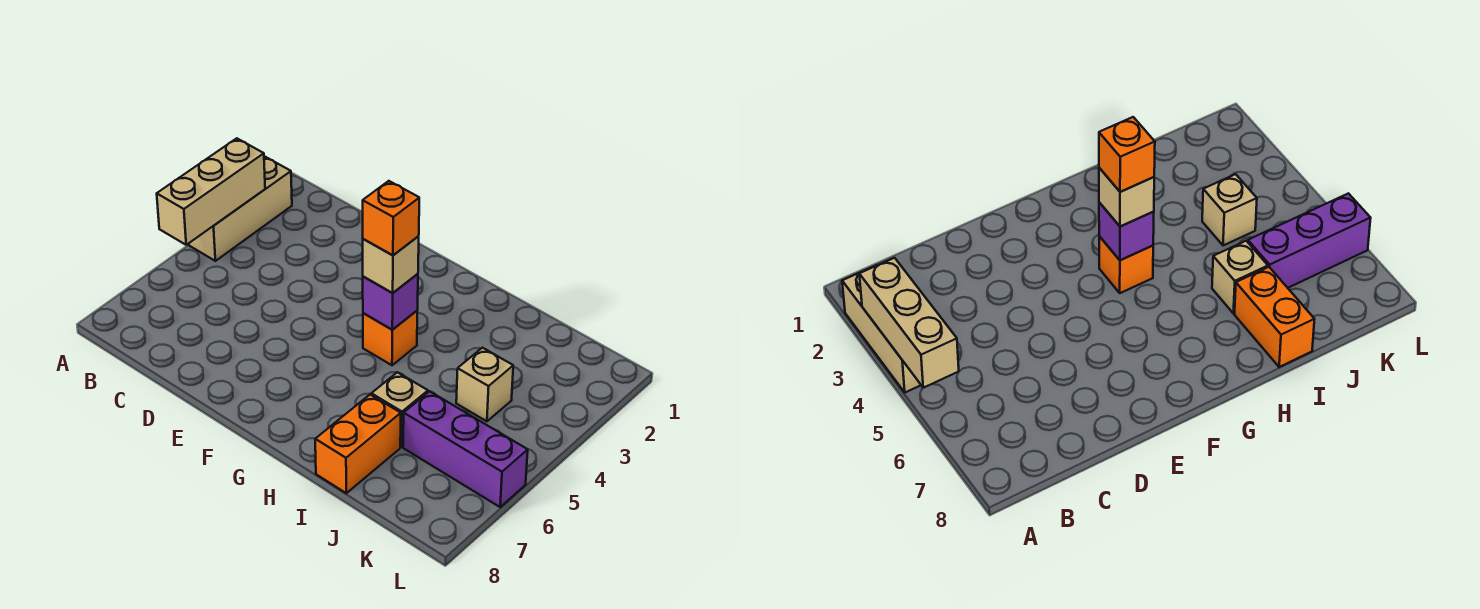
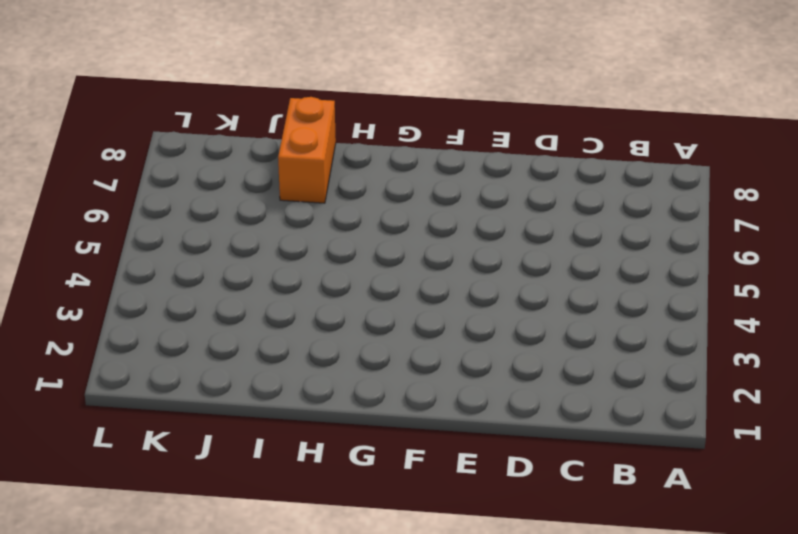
none -> tan 1x3 brick [189,156,292,261]
none -> orange 1x1 brick [363,311,417,365]

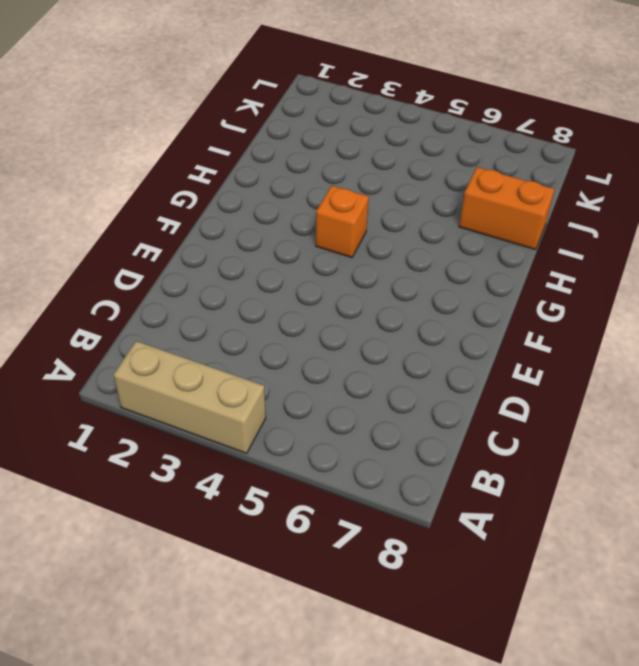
none -> tan 1x1 brick [371,372,428,447]
none -> tan 1x1 brick [456,348,513,421]

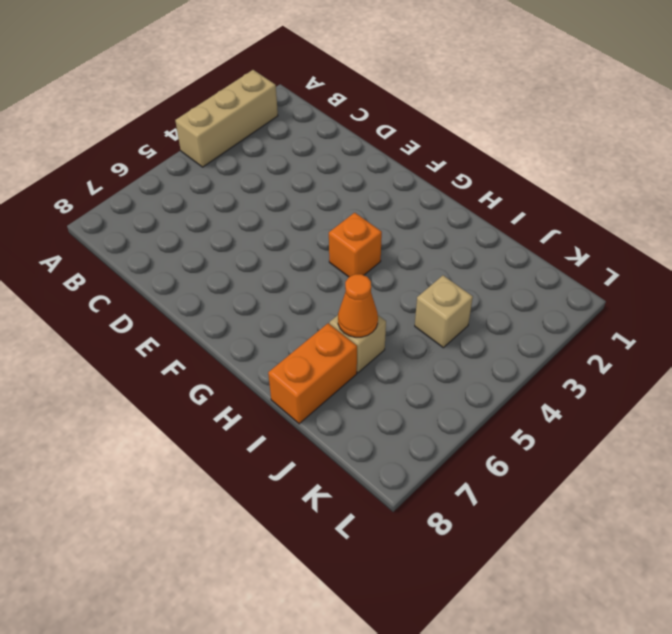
orange 1x1 cone [338,274,378,337] -> none
none -> purple 1x3 brick [403,391,528,507]
none -> tan 1x3 brick [157,138,265,245]

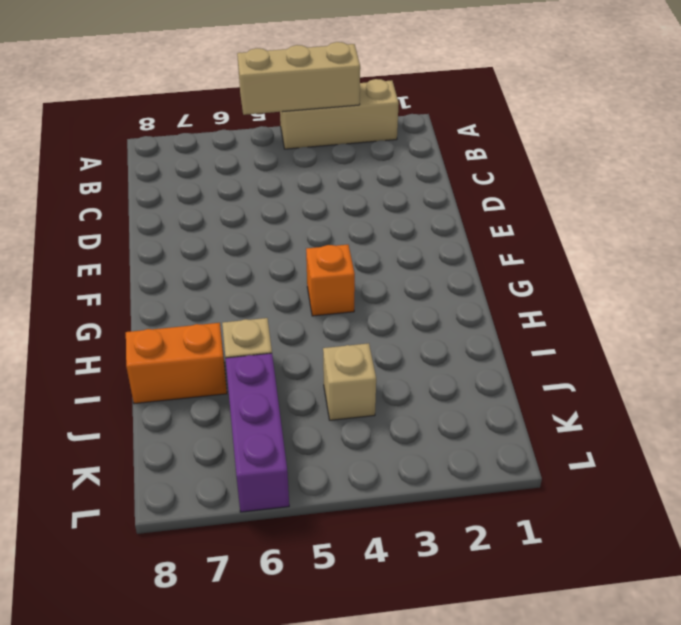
none -> purple 1x1 brick [363,274,418,330]
none -> tan 1x1 brick [363,236,419,293]

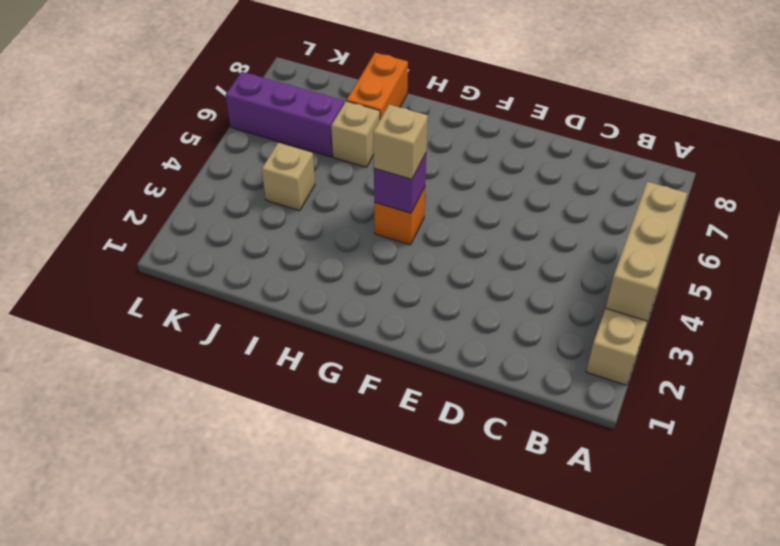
none -> orange 1x1 brick [363,181,419,255]

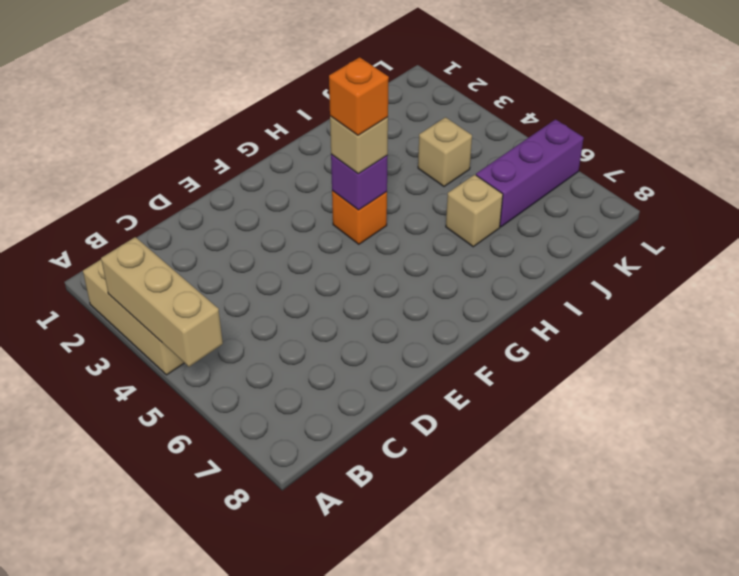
none -> orange 1x2 brick [315,395,401,493]

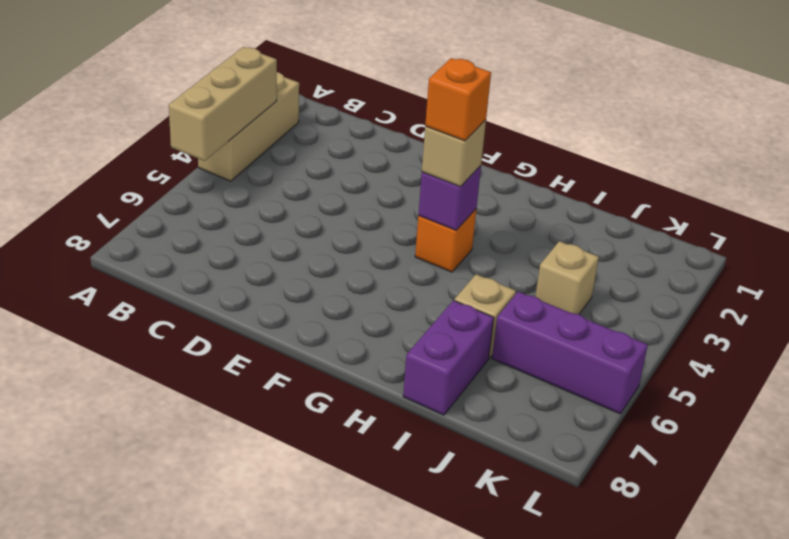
purple 1x2 brick [403,300,494,415] -> orange 1x2 brick [315,395,401,493]

